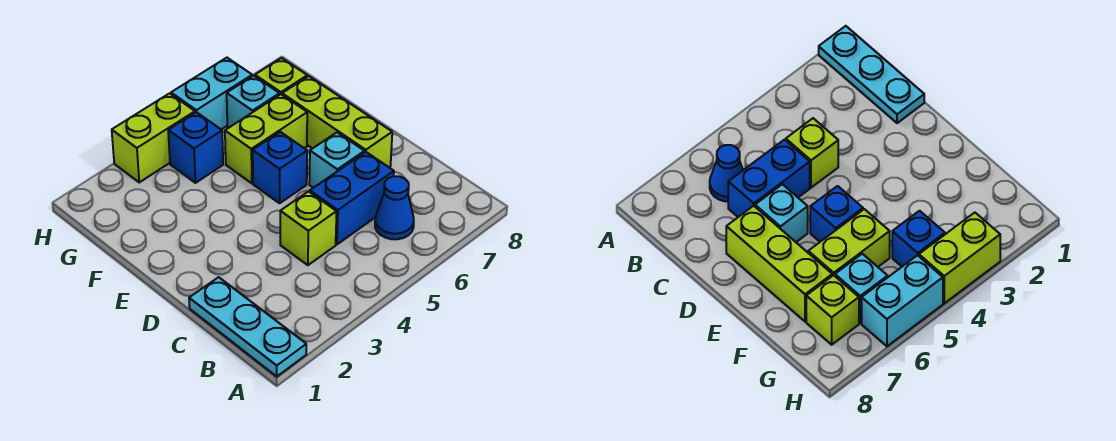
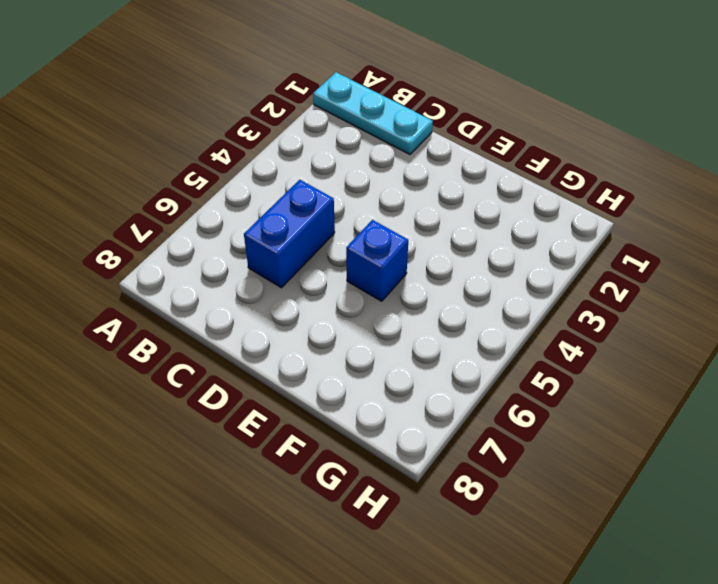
none -> blue 1x1 cone [375,176,414,239]
none -> lime 1x1 brick [280,192,337,265]
none -> cyan 1x1 brick [309,133,364,188]

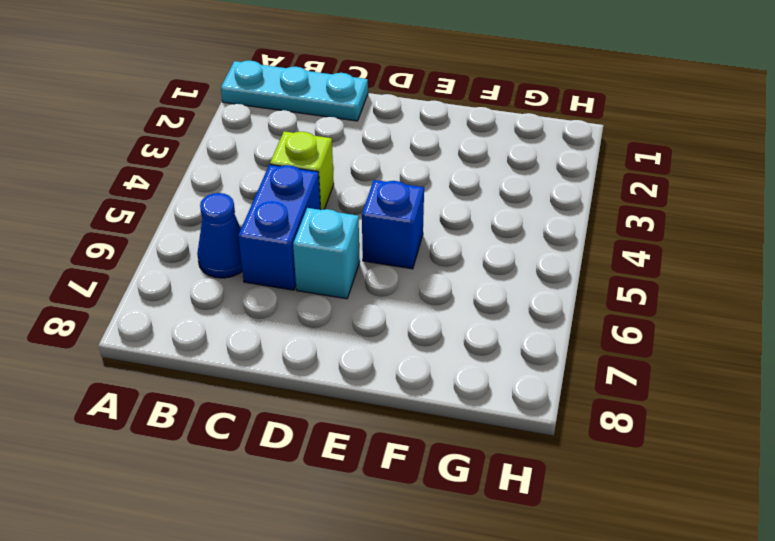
none -> lime 1x3 brick [282,76,392,167]
none -> lime 1x2 brick [225,94,307,183]
none -> blue 1x1 brick [168,112,223,183]

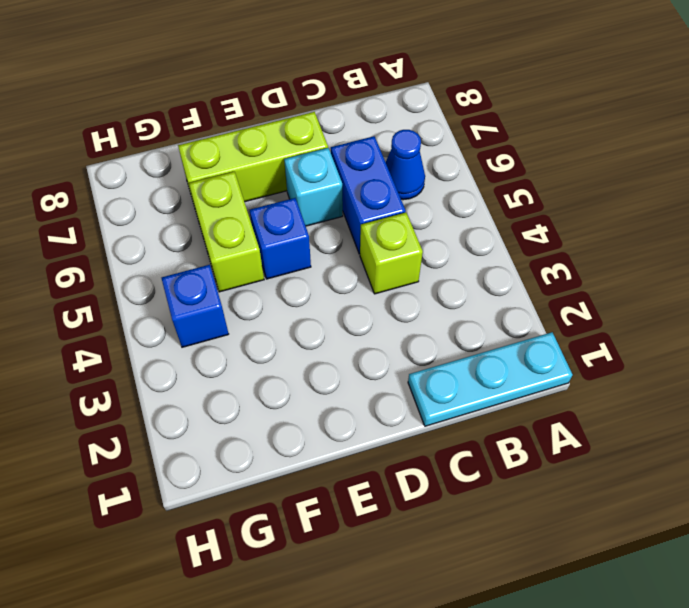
none -> cyan 1x1 brick [227,76,280,128]
none -> lime 1x1 brick [255,58,307,94]
none -> lime 1x2 brick [112,93,195,182]

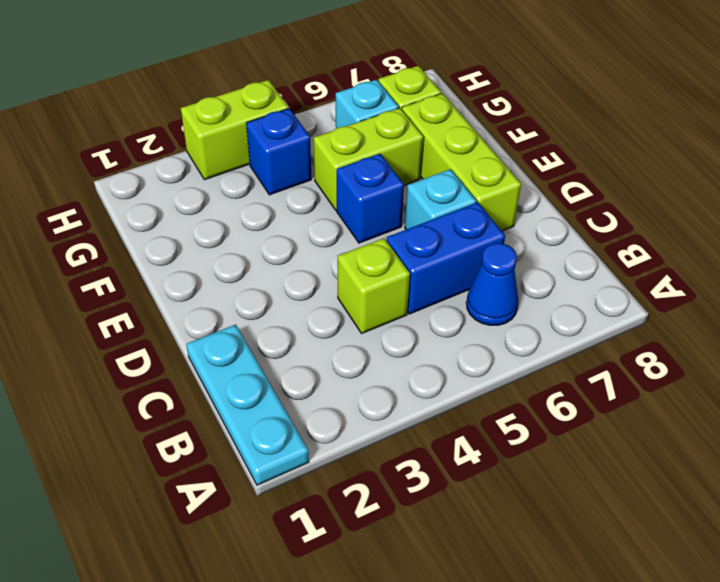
none -> cyan 1x2 brick [171,58,252,129]

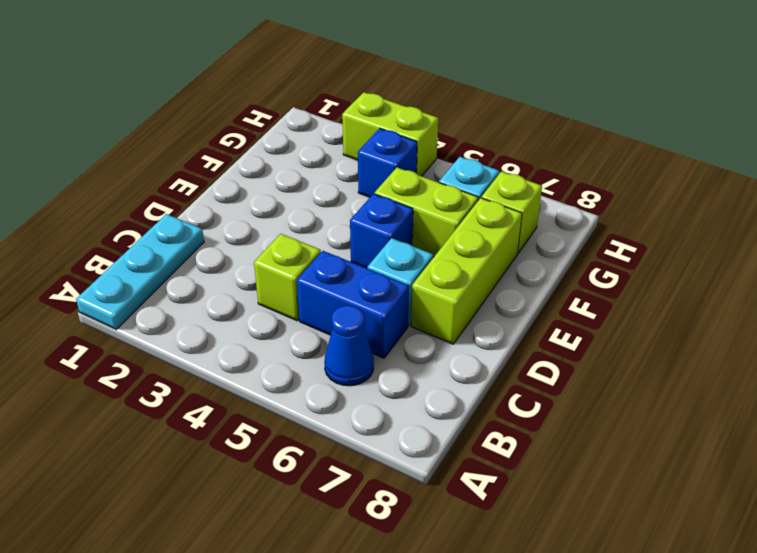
none -> cyan 1x2 brick [171,58,252,129]

